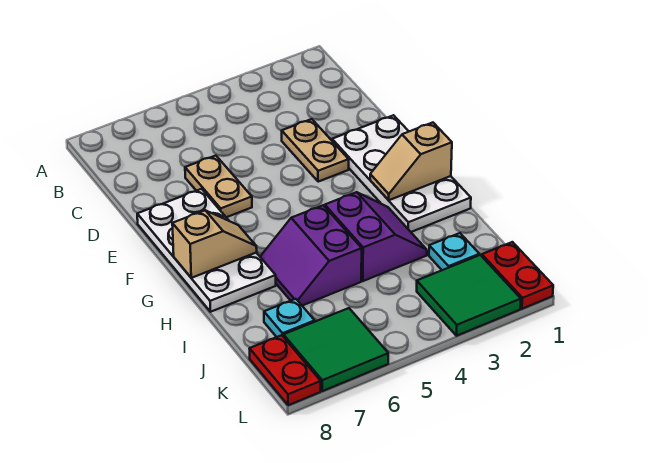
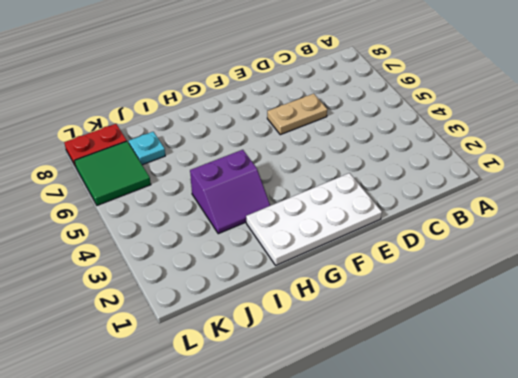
none -> tan 1x2 plate [282,119,349,182]
none -> white 2x4 plate [137,189,276,312]
none -> purple 2x2 slope [260,205,362,306]

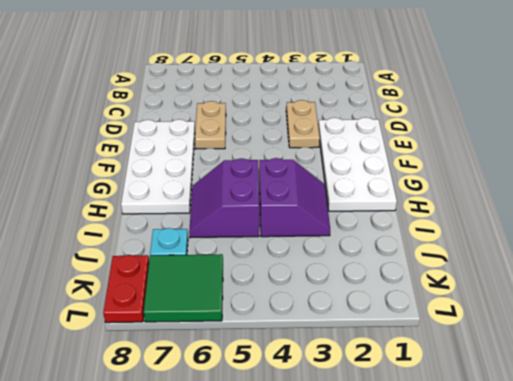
none -> cyan 1x1 plate [429,233,479,270]
none -> red 1x2 plate [482,242,553,309]
none -> green 2x2 tile [417,255,521,336]

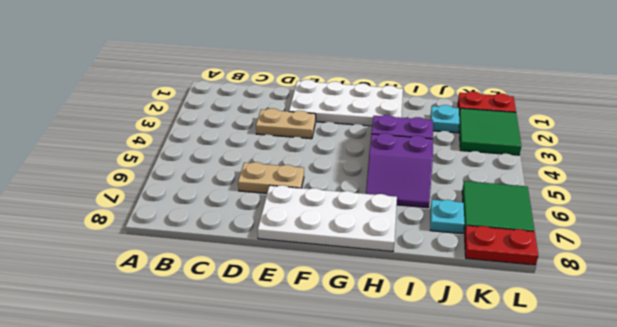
none -> tan 1x2 slope [370,123,452,200]
none -> tan 1x2 slope [172,210,257,278]

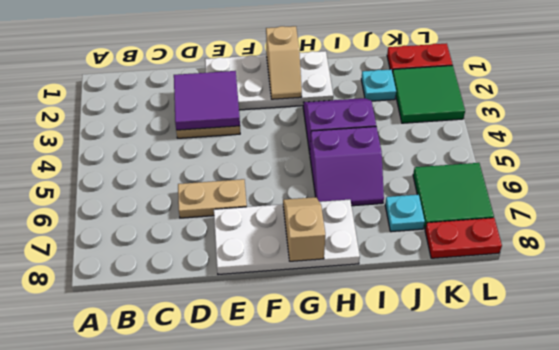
purple 2x2 tile [174,71,240,130] -> none

